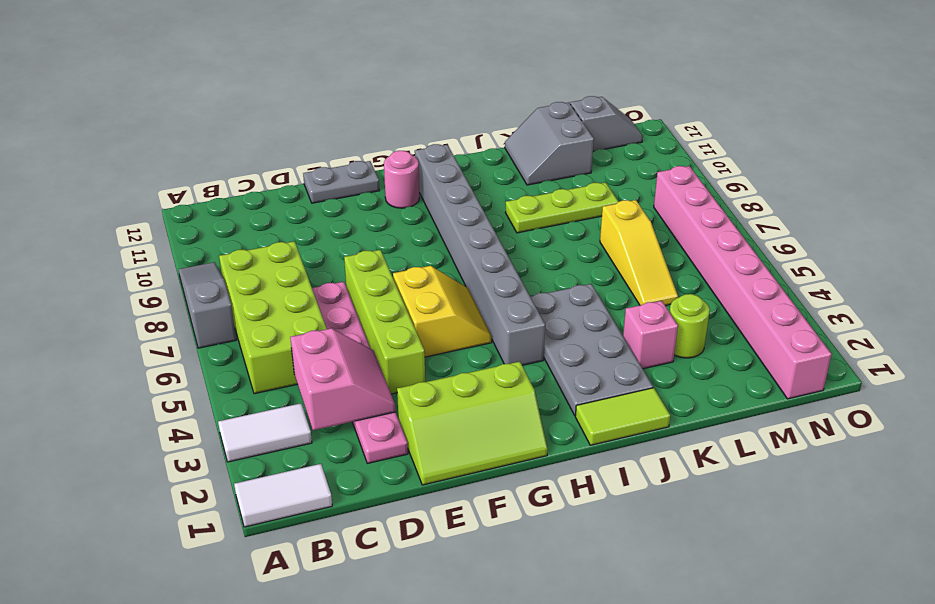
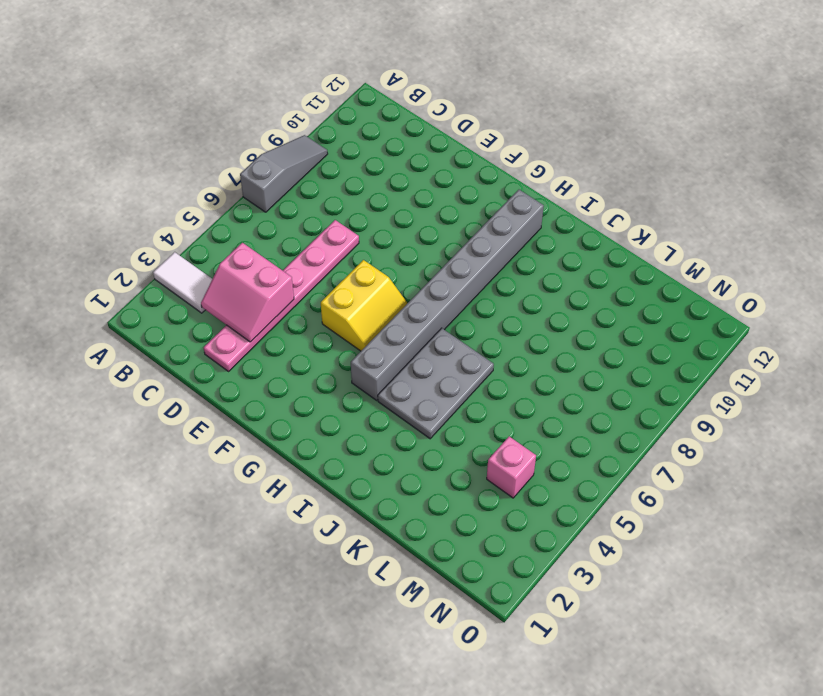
pink 2x2 slope [201,243,294,342] -> pink 2x2 slope turned to [290,329,396,430]
grey 2x3 plate [378,328,494,439] -> grey 2x4 plate [530,284,653,416]
pink 1x1 brick [487,437,536,498] -> pink 1x1 brick moved to [623,301,678,369]
none -> white 1x2 tile [234,464,332,527]
none -> lime 2x4 brick [219,241,327,394]
none -> lime 2x3 slope [397,362,548,485]

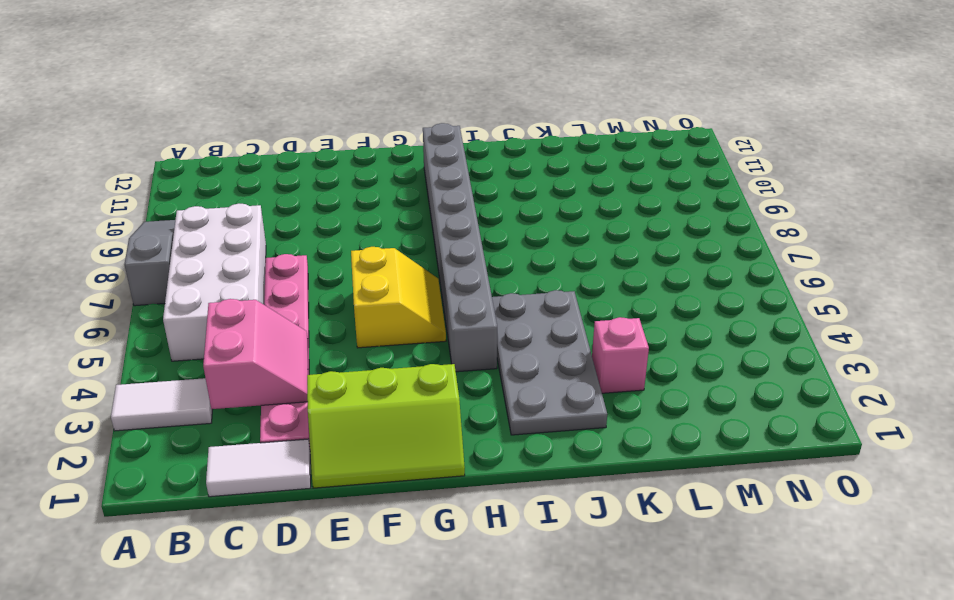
white 2x4 brick [163,204,266,361] -> lime 2x4 brick [219,241,327,394]
white 1x2 tile [206,439,311,497] -> white 1x2 tile moved to [234,464,332,527]
none -> lime 1x4 brick [344,250,425,394]
none -> grey 1x2 plate [303,161,379,203]
none -> pink 1x1 round brick [384,151,419,208]

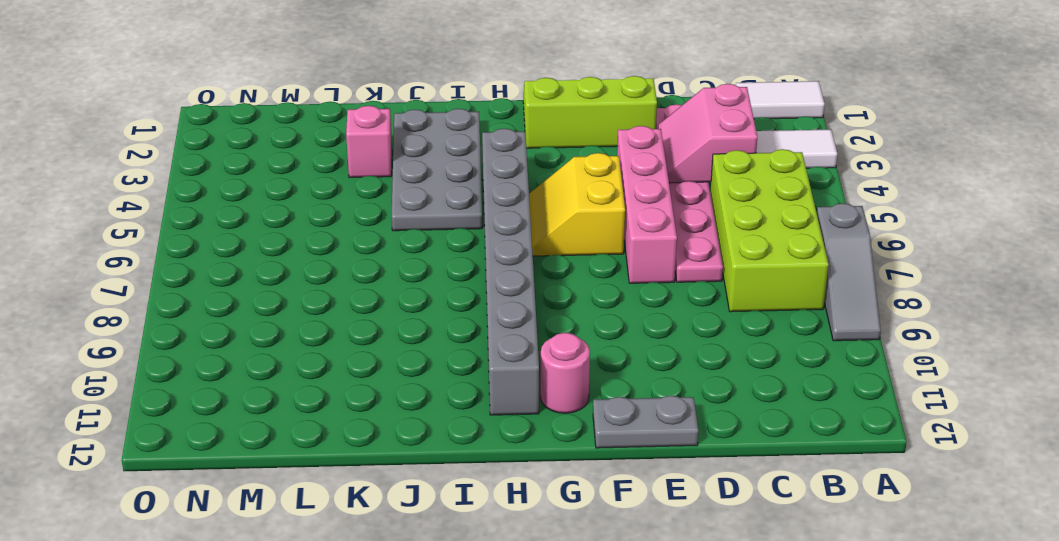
pink 1x4 brick [617,126,677,283] -> lime 1x4 brick [344,250,425,394]
none -> lime 1x2 tile [575,388,670,445]
none -> lime 1x3 plate [505,182,619,233]
none -> grey 2x2 slope [505,102,594,185]

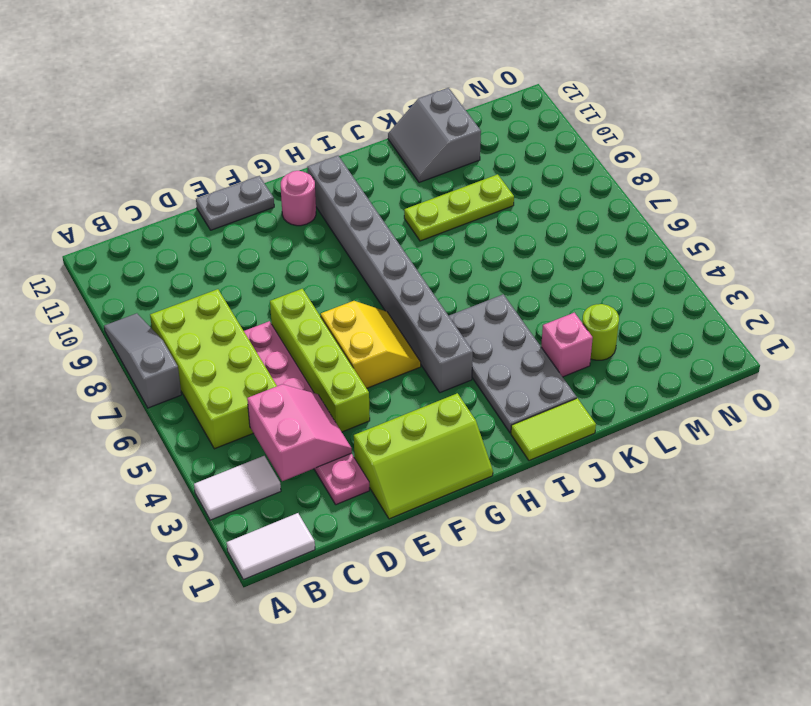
none -> yellow 1x3 slope [600,200,678,306]
none -> grey 1x2 slope [571,96,643,151]
none -> pink 1x8 brick [654,166,832,399]

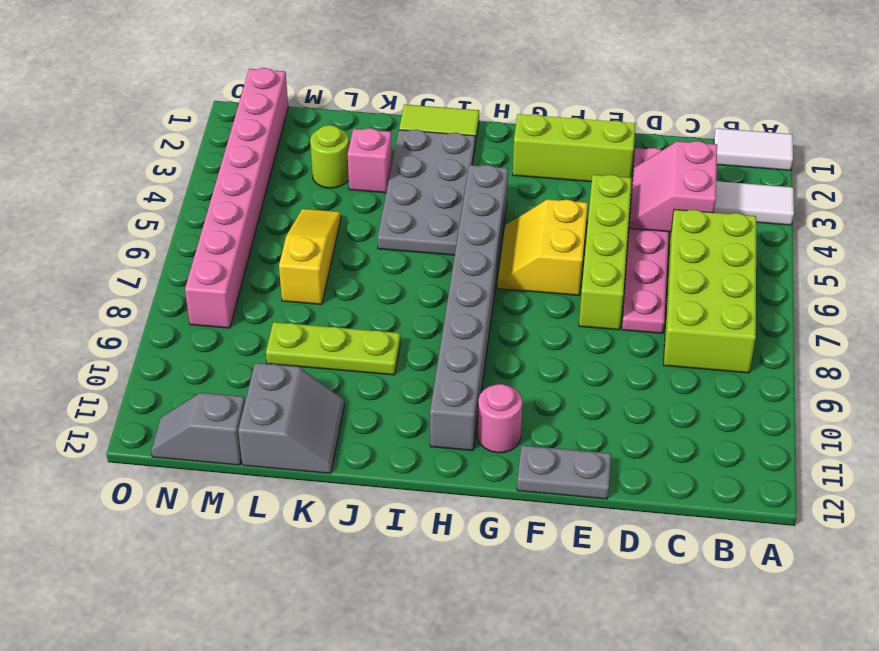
none -> grey 1x3 slope [178,262,236,348]

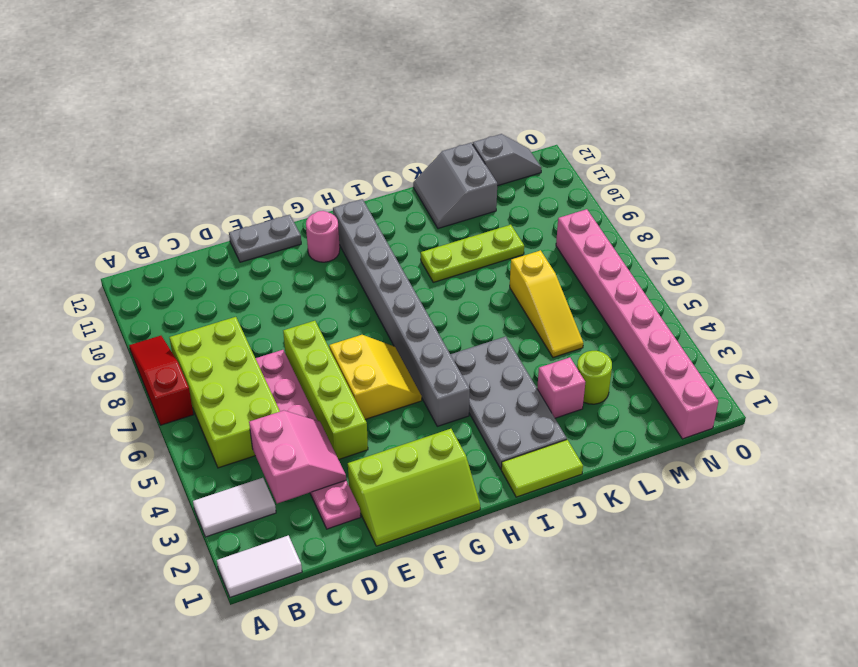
red 1x3 slope [129,336,194,425] -> grey 1x3 slope [178,262,236,348]

